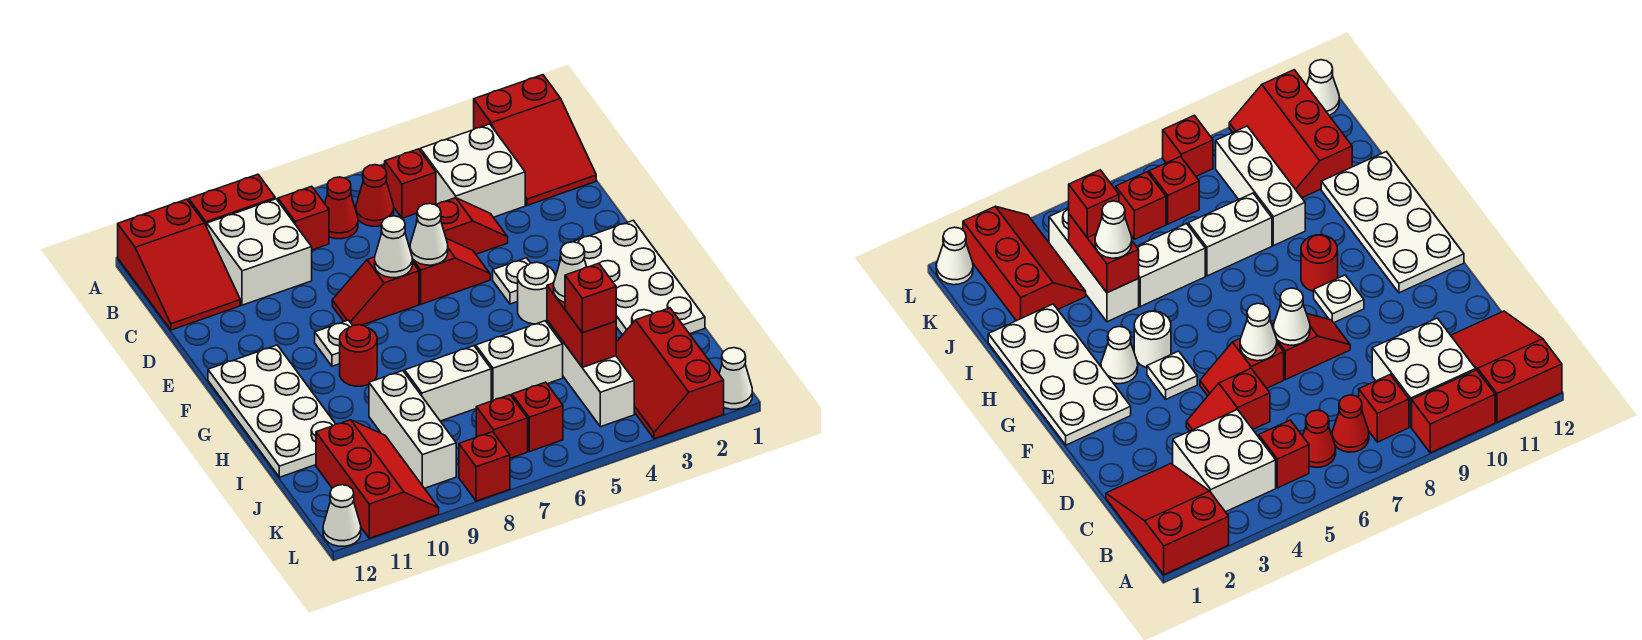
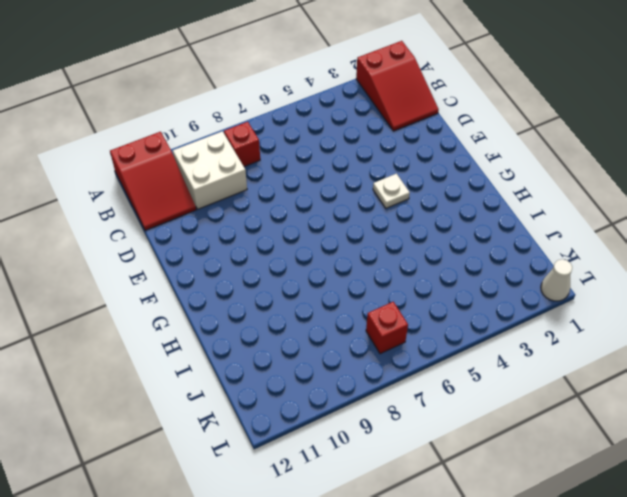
none -> red 1x2 brick [189,174,275,227]
none -> white 2x2 brick [420,124,525,217]
none -> red 1x1 brick [385,149,436,218]
none -> red 1x1 cone [356,165,394,226]

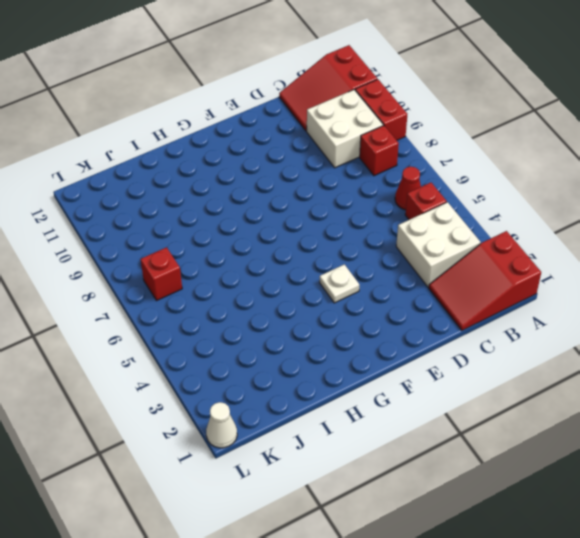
none -> red 1x1 cone [325,177,358,239]
none -> red 1x2 slope [436,198,508,254]
none -> red 1x2 slope [409,238,490,304]
none -> red 1x2 slope [332,257,419,325]

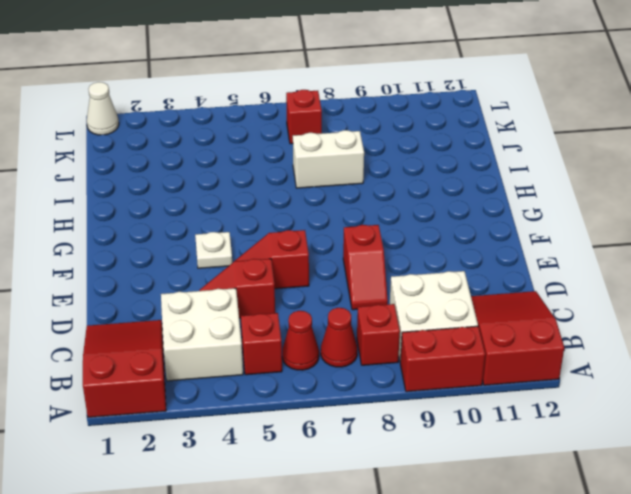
red 1x2 slope [343,225,388,310] -> red 1x2 slope turned to [332,257,419,325]
none -> white 2x4 plate [573,220,705,335]
none -> white 1x1 plate [315,320,353,366]
none -> white 2x4 plate [208,345,335,477]
none -> white 1x1 cone [1101,326,1138,384]

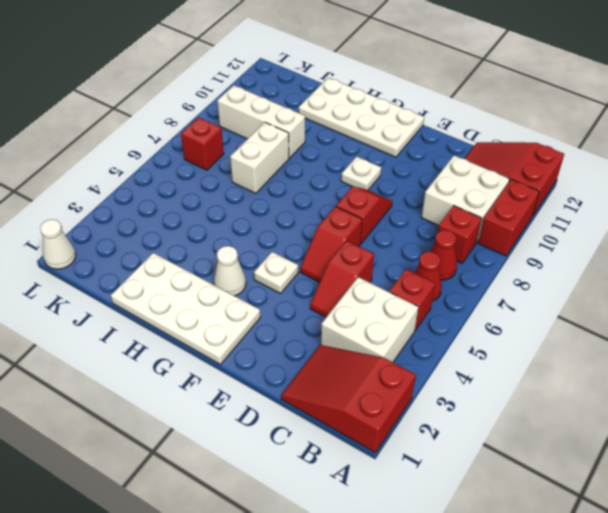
none -> white 1x1 round brick [518,262,555,324]
none -> red 1x1 round brick [340,325,377,386]
none -> white 1x3 brick [547,320,634,427]
none -> white 1x2 brick [476,321,563,401]

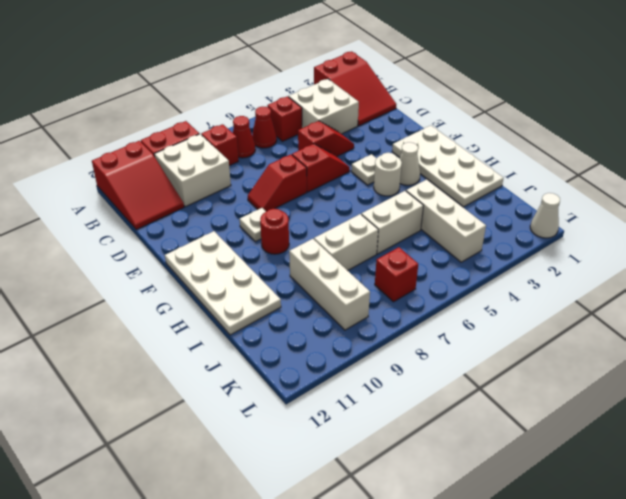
none -> red 2x3 slope [616,308,724,439]
none -> red 2x3 slope [316,420,439,538]
none -> red 1x1 brick [512,382,563,452]
none -> red 1x1 brick [459,432,510,501]

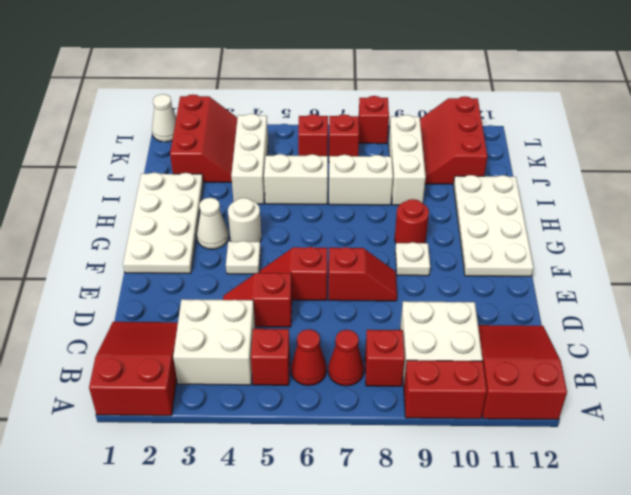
none -> white 1x1 cone [323,485,361,546]
none -> white 1x1 cone [410,204,448,265]
none -> white 1x1 cone [375,216,412,278]
none -> red 1x2 brick [547,283,616,367]

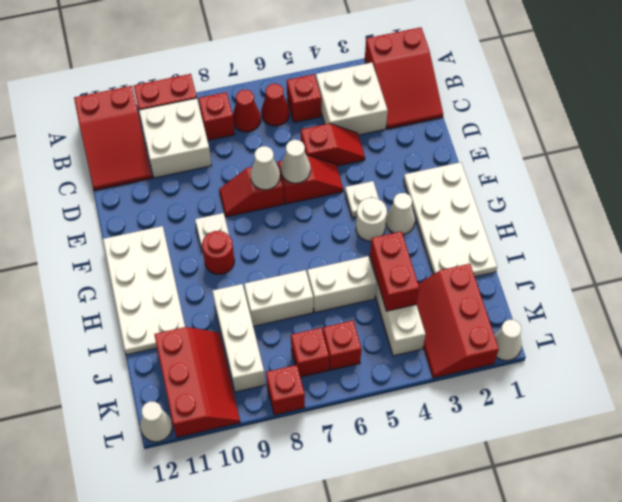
none -> white 1x1 cone [554,242,587,302]
none -> red 1x1 brick [565,263,616,333]

